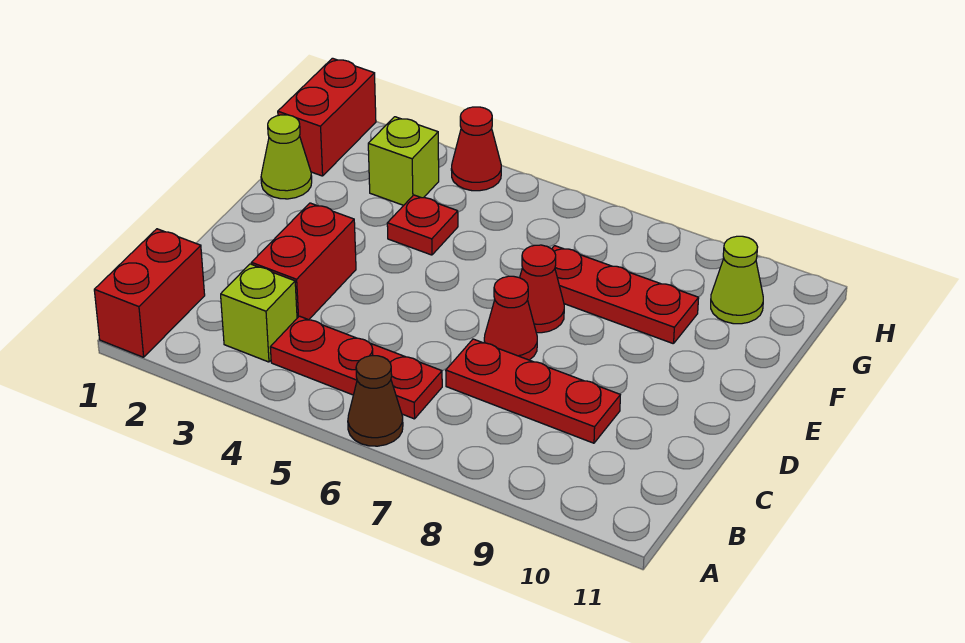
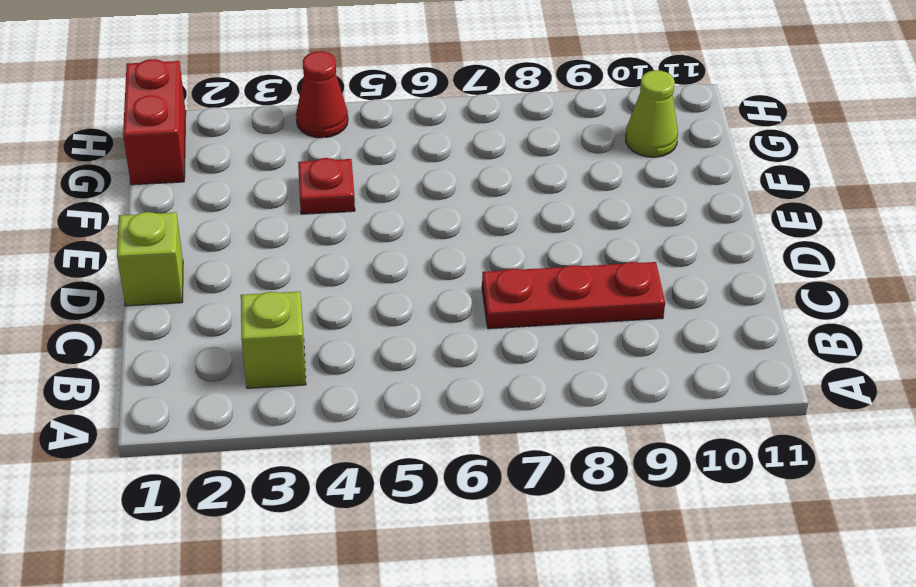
lime 1x1 brick [117,212,183,306] -> lime 1x1 brick moved to [368,117,439,205]
none -> red 1x2 brick [94,229,205,357]
none -> brown 1x1 cone [348,356,403,446]
none -> red 1x3 plate [270,316,442,419]

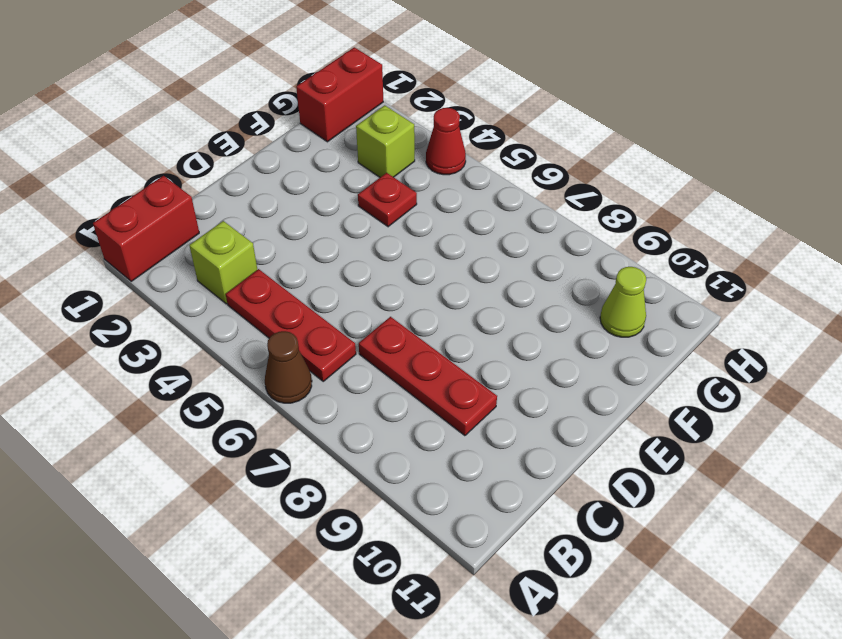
none -> red 1x2 brick [251,203,356,320]
none -> red 1x1 cone [484,276,537,360]
none -> red 1x1 cone [519,245,564,333]

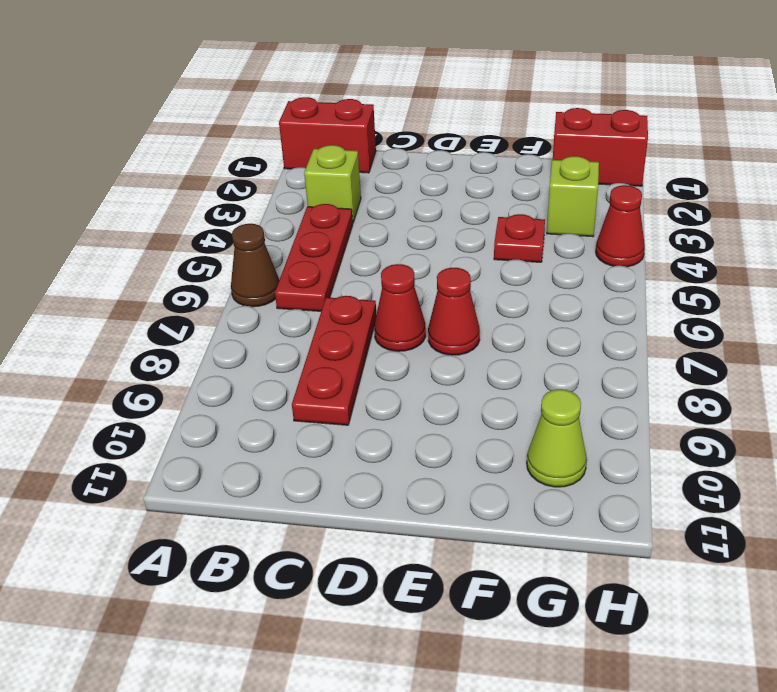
none -> red 1x2 brick [251,203,356,320]
none -> lime 1x1 cone [261,115,312,199]
none -> red 1x3 plate [552,246,699,344]

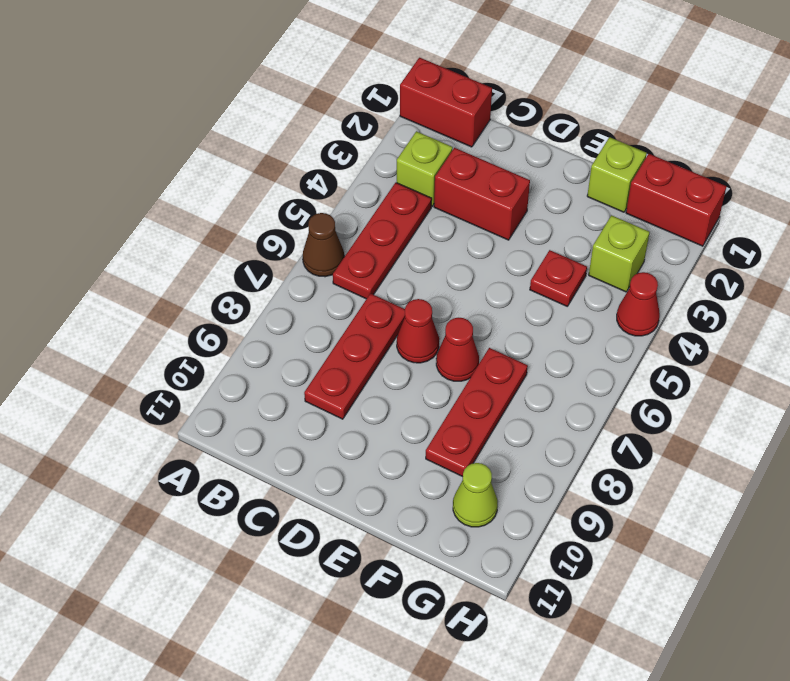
lime 1x1 brick [587,137,647,212] -> lime 1x1 cone [261,115,312,199]

